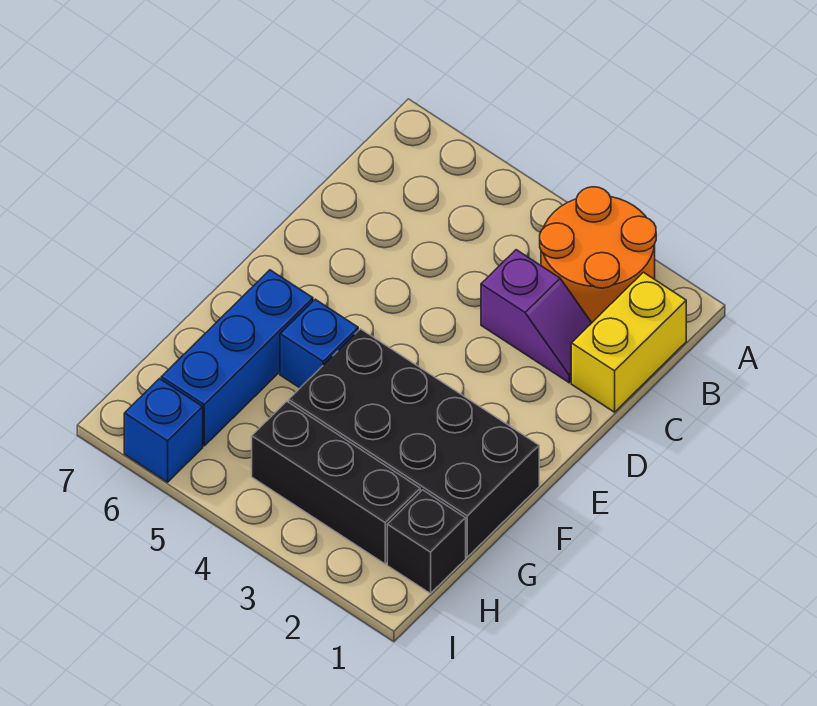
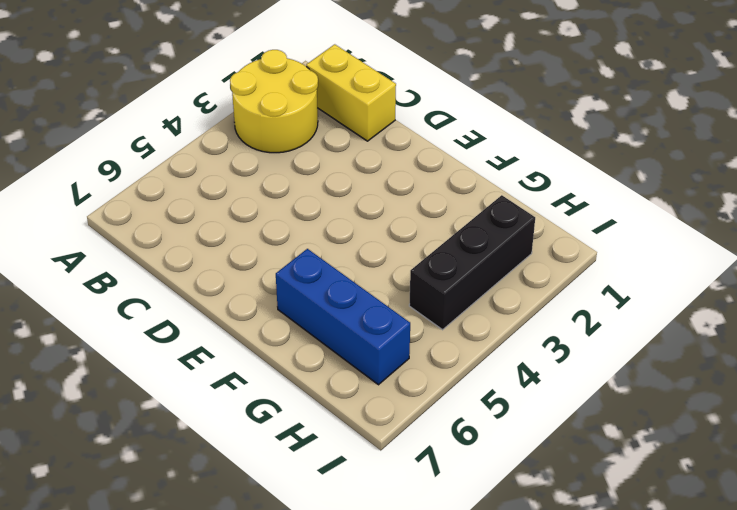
yellow 2x2 round brick [230,50,318,153] -> orange 2x2 round brick [540,187,656,323]
none -> purple 1x2 slope [481,250,591,383]
none -> black 2x4 brick [289,329,539,557]

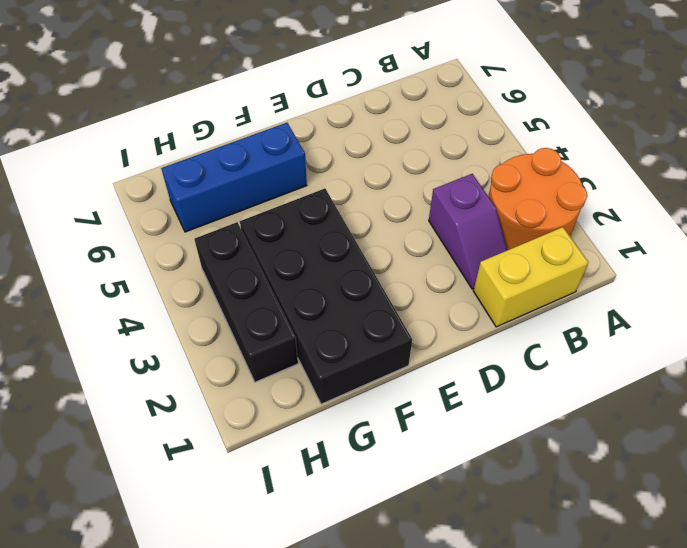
none -> blue 1x1 brick [280,299,358,388]
none -> black 1x1 brick [387,490,466,593]

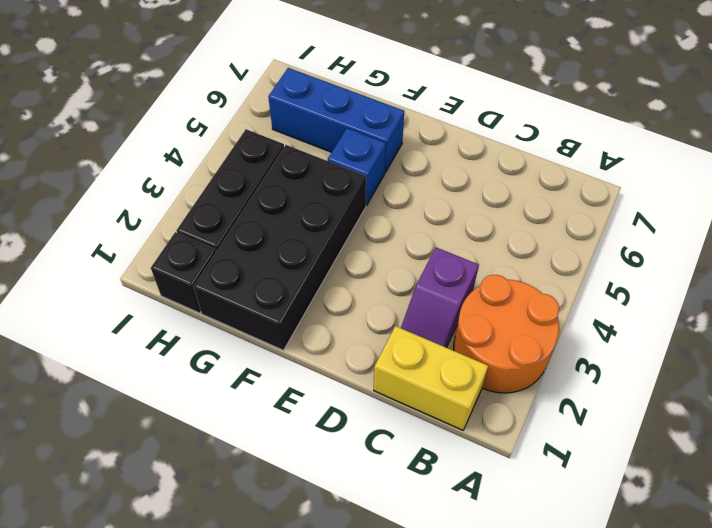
none -> blue 1x1 brick [124,379,203,482]

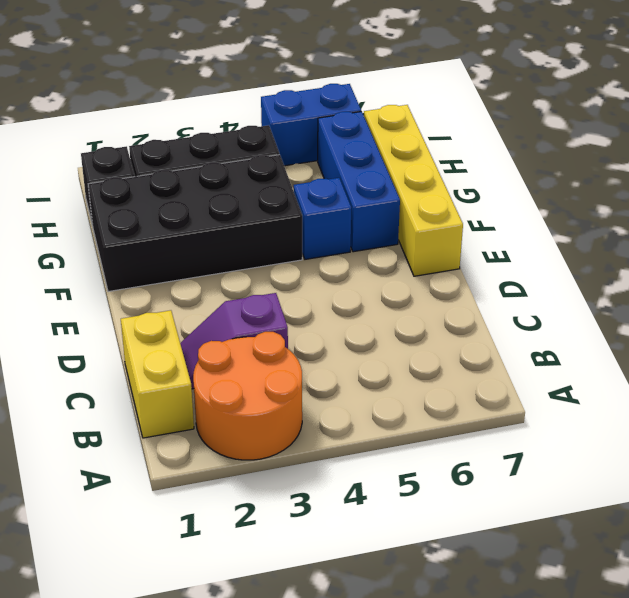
yellow 1x4 brick [364,105,463,276] -> none
blue 1x2 brick [261,84,361,166] -> blue 1x1 brick [124,379,203,482]

